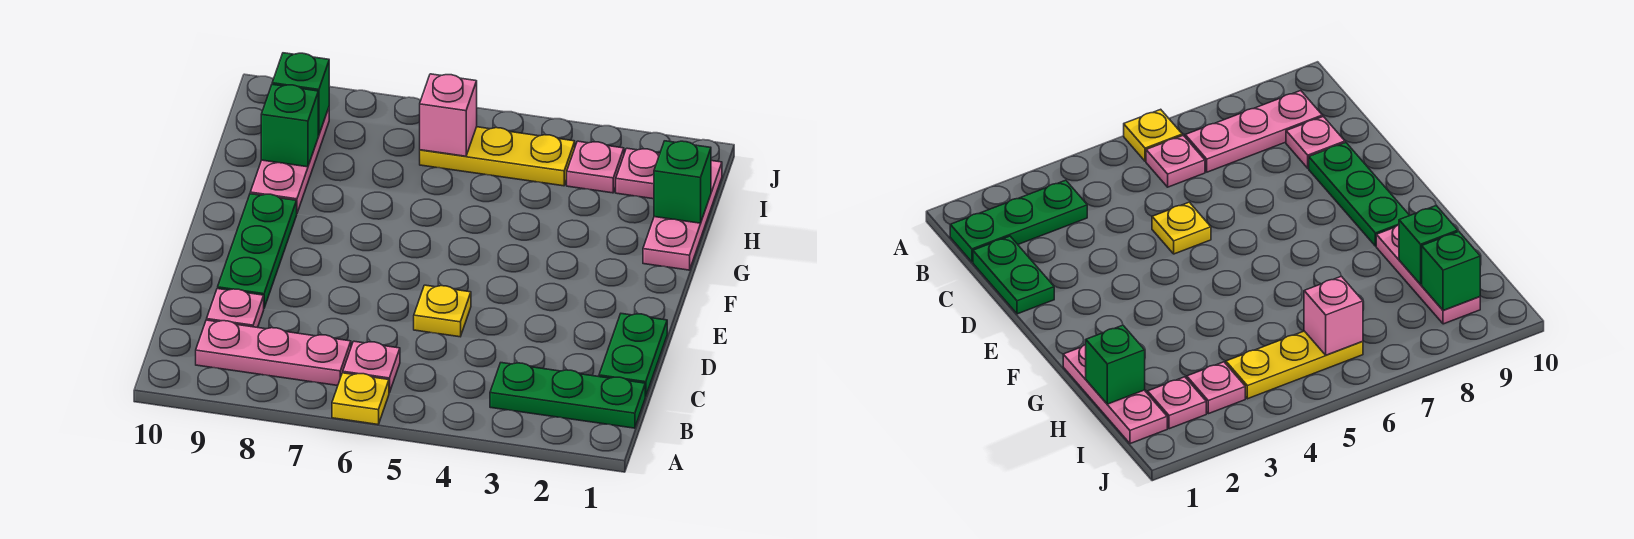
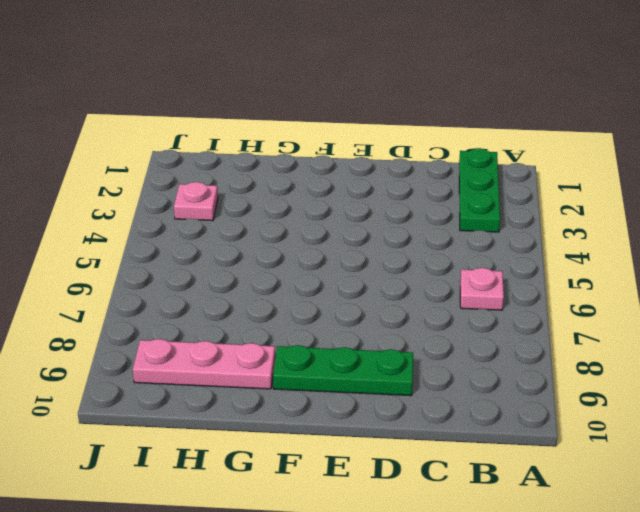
none -> yellow 1x1 plate [332,373,389,424]
none -> pink 1x3 plate [196,320,351,386]
none -> green 1x2 plate [599,314,667,397]

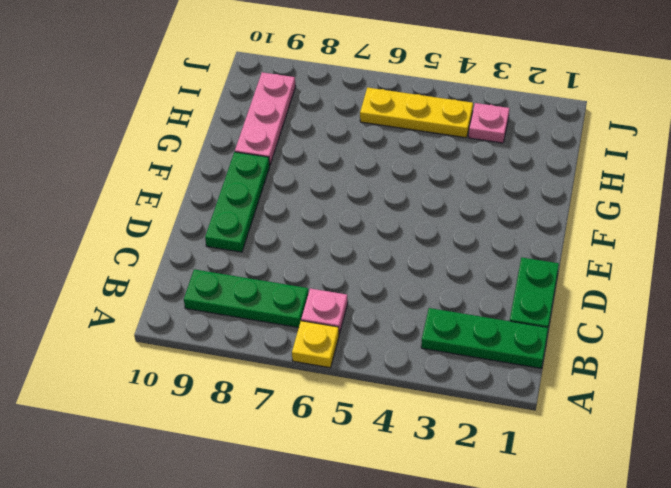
green 1x3 plate [184,269,308,328] -> pink 1x3 plate [196,320,351,386]
none -> pink 1x1 plate [207,289,264,327]
none -> yellow 1x1 plate [414,285,471,337]
none -> pink 1x3 plate [643,161,722,270]

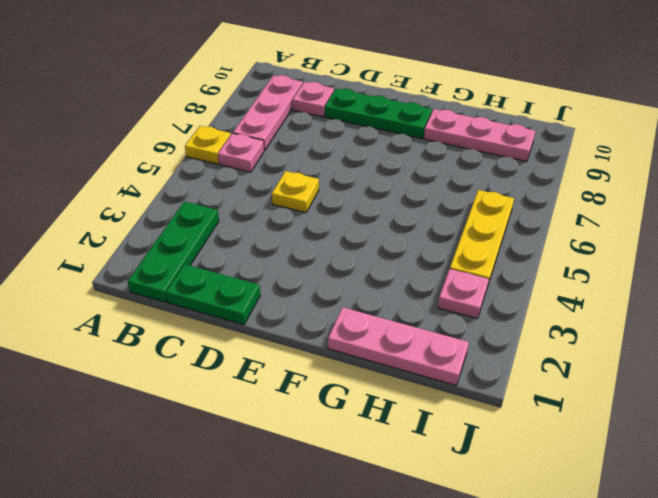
none -> pink 1x1 plate [616,148,660,199]
none -> green 1x1 brick [654,141,711,223]
none -> green 1x1 brick [261,84,318,167]

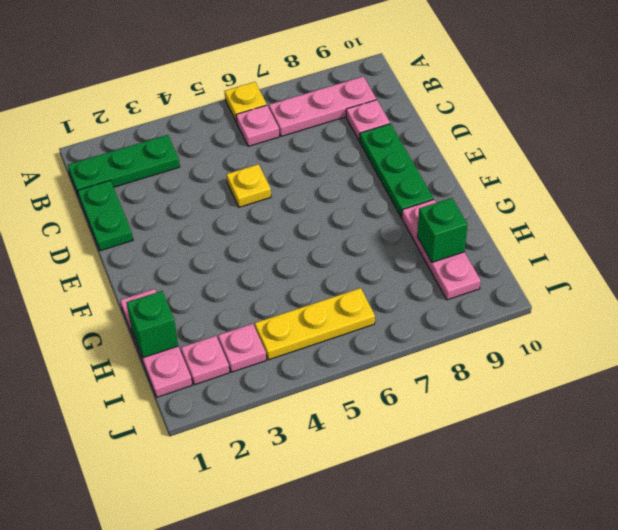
none -> pink 1x1 brick [420,74,477,156]
none -> green 1x1 brick [272,53,329,135]

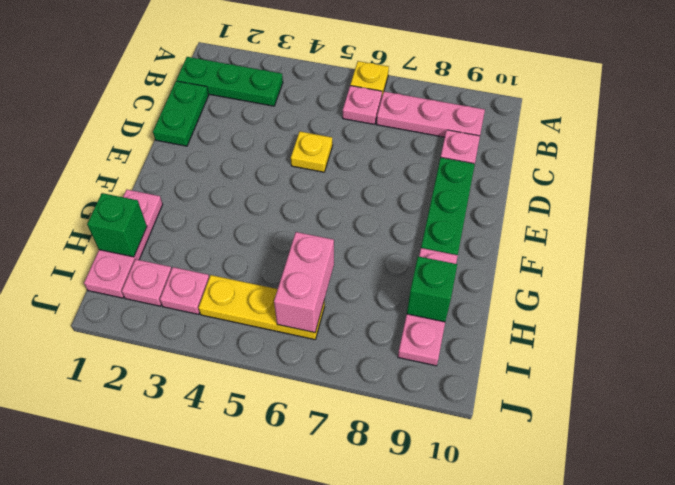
pink 1x2 brick [274,232,334,333] -> pink 1x1 brick [420,74,477,156]
none -> green 1x1 brick [272,53,329,135]

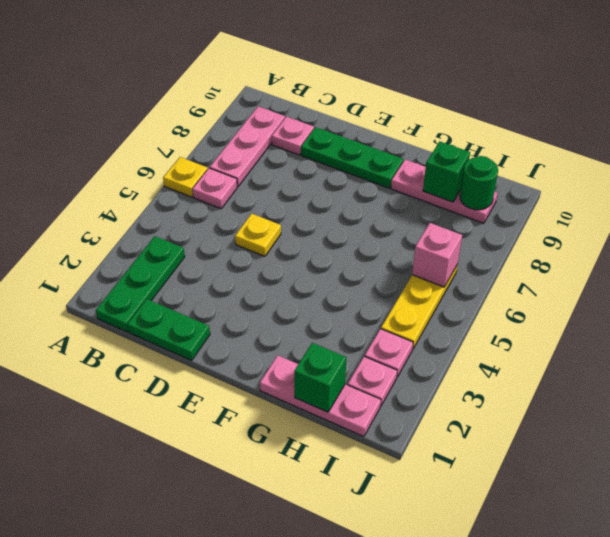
green 1x1 round brick [460,156,498,210] -> green 1x1 brick [272,53,329,135]

